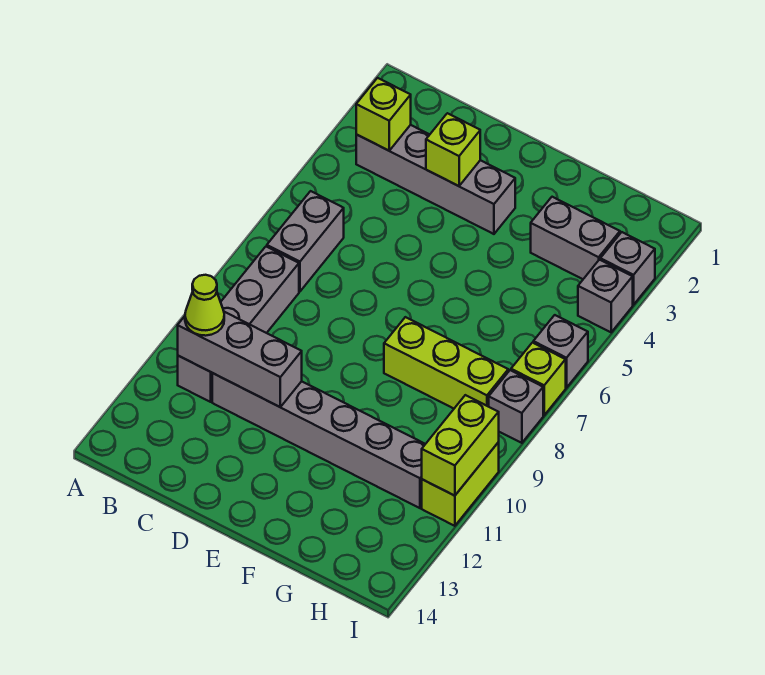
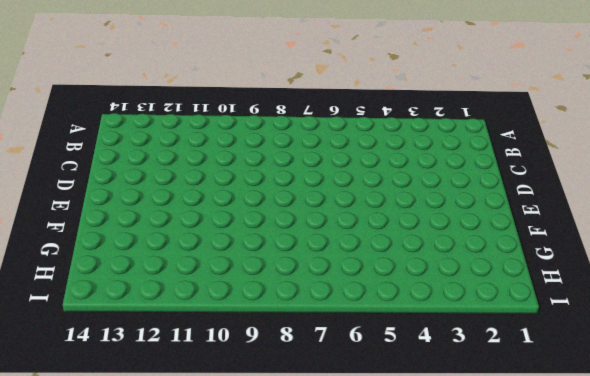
none -> grey 1x4 brick [356,125,515,234]
none -> grey 1x2 brick [267,191,344,291]
none -> grey 1x4 brick [178,247,299,402]

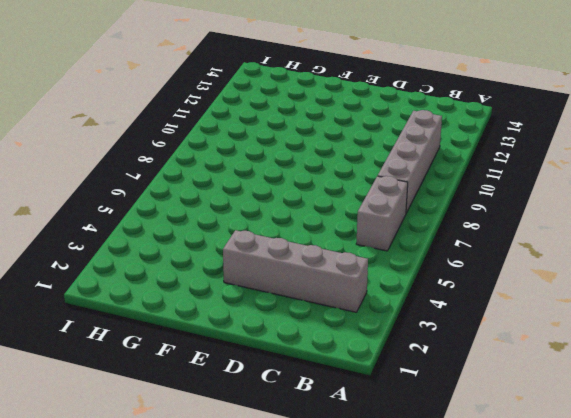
none -> grey 1x6 brick [212,373,425,508]
none -> lime 1x3 brick [384,317,508,409]
none -> grey 1x2 brick [531,197,620,279]

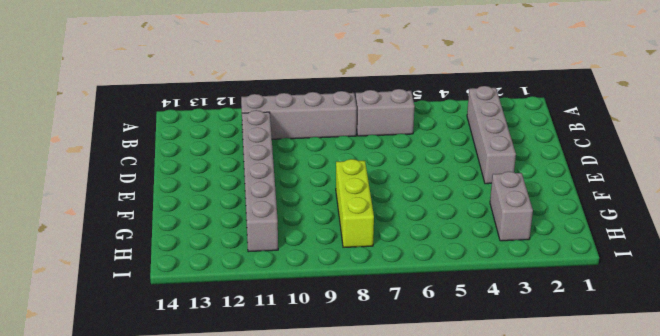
none -> grey 1x1 brick [600,232,655,305]
none -> grey 1x1 brick [578,260,633,332]
none -> grey 1x1 brick [533,315,588,388]

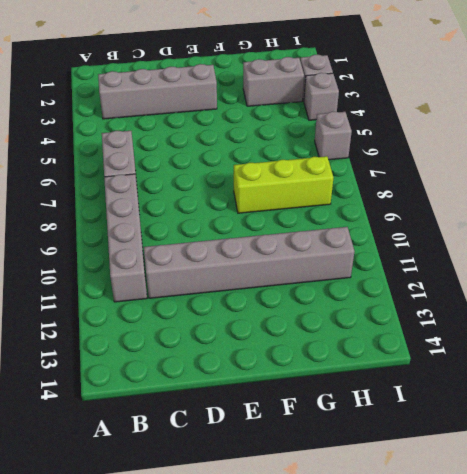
none -> lime 1x1 brick [511,343,566,415]
none -> grey 1x1 brick [489,370,543,443]
none -> lime 1x2 brick [422,442,499,526]

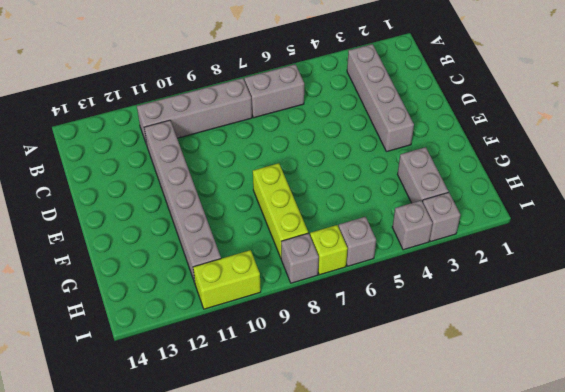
none -> lime 1x1 brick [356,78,411,151]
none -> grey 1x3 brick [178,312,302,407]
none -> lime 1x1 brick [426,113,480,186]

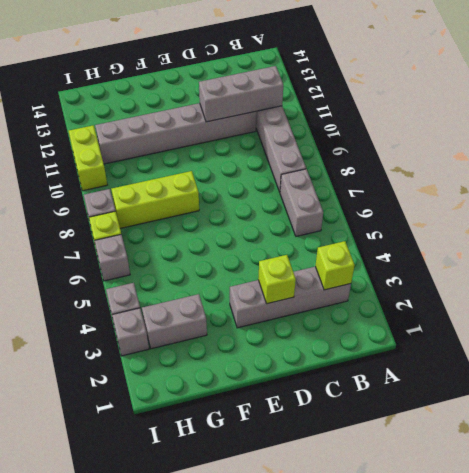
none -> lime 1x2 brick [422,395,499,496]
none -> lime 1x1 cone [185,275,224,336]

